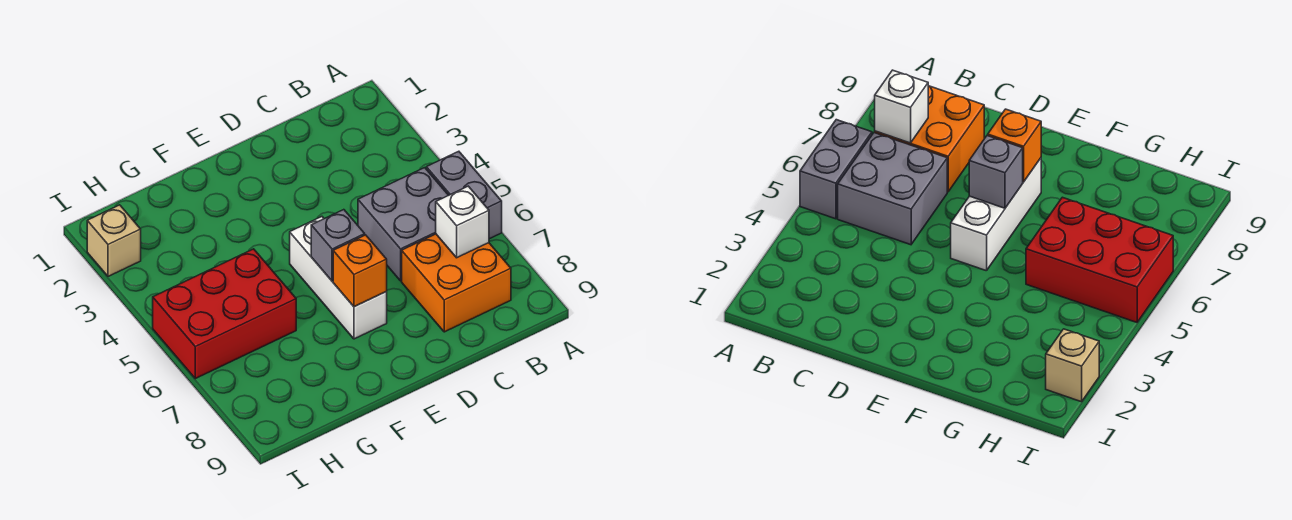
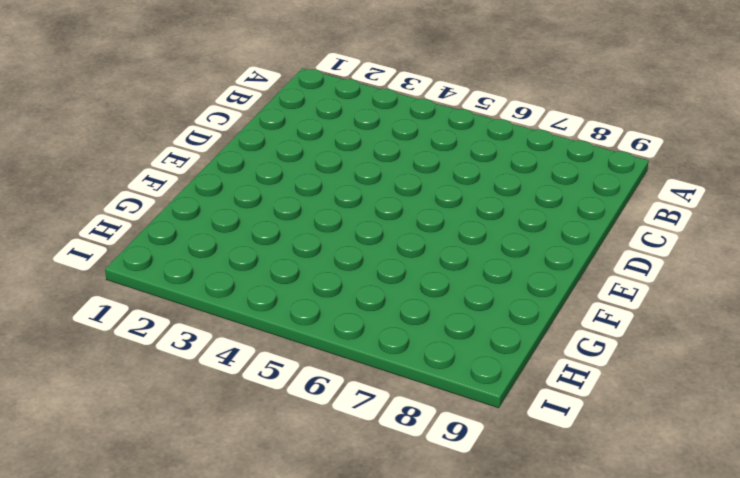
none -> grey 1x2 brick [426,151,502,239]
none -> grey 2x2 brick [358,168,448,281]

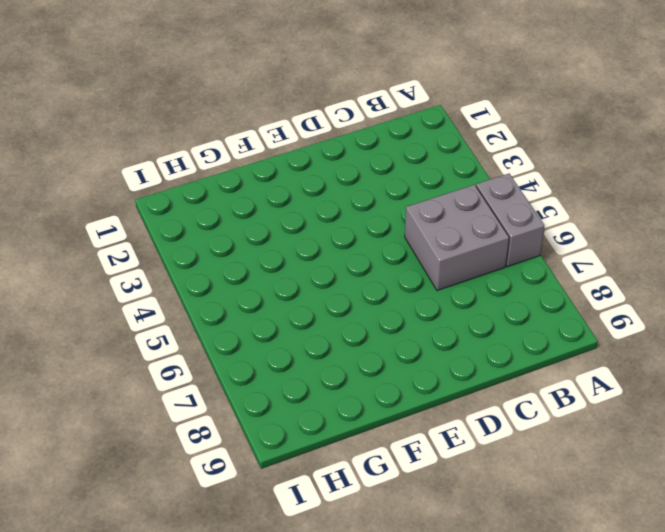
none -> orange 2x2 brick [402,234,511,332]
none -> white 1x3 brick [290,217,387,339]

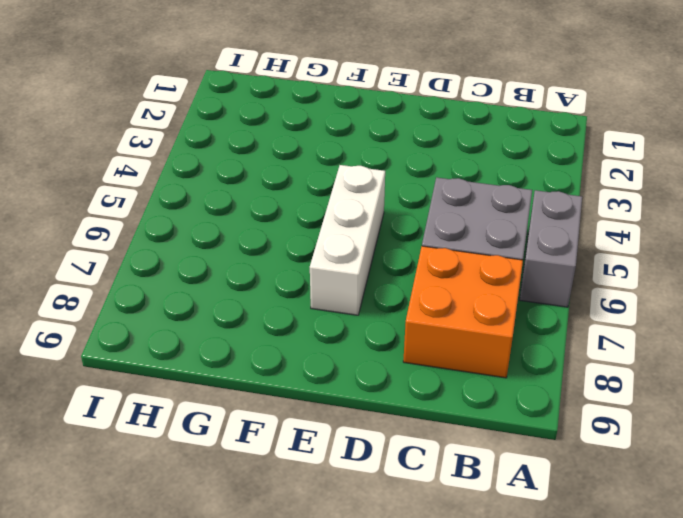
none -> red 2x3 brick [153,249,296,379]
none -> tan 1x1 brick [87,205,141,276]

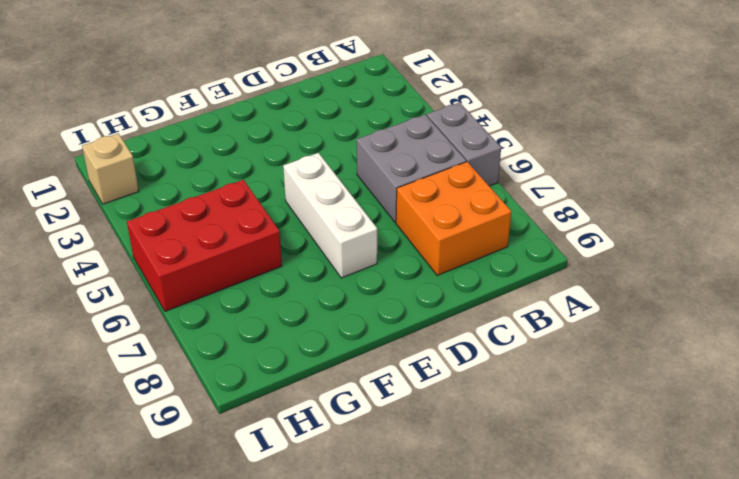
none -> white 1x1 brick [436,186,489,258]
none -> grey 1x1 brick [311,210,365,281]

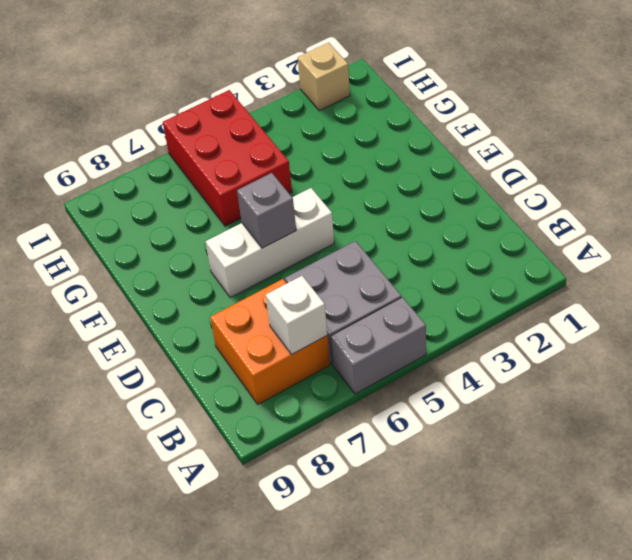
none -> orange 1x1 brick [333,235,387,307]

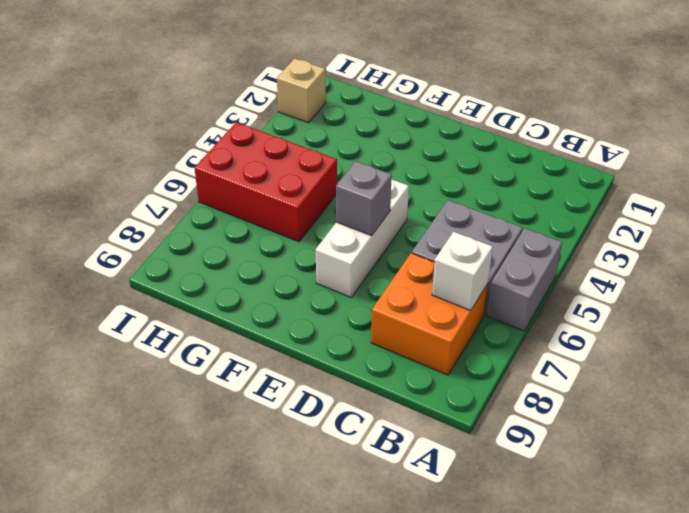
none -> orange 1x1 brick [333,235,387,307]

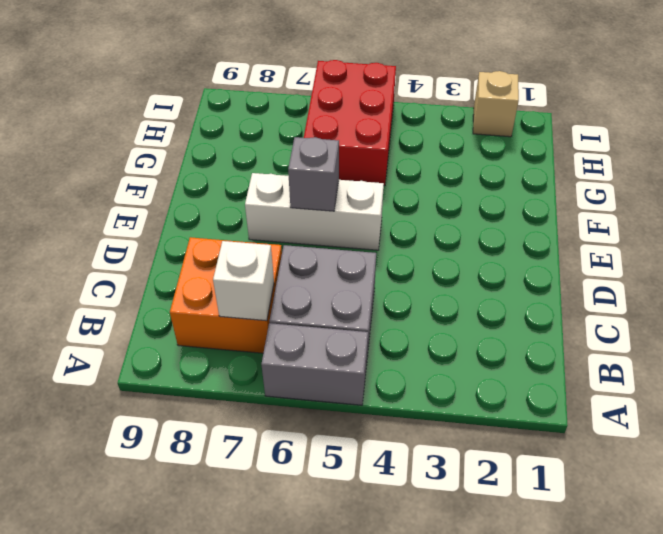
none -> orange 1x1 brick [333,235,387,307]

